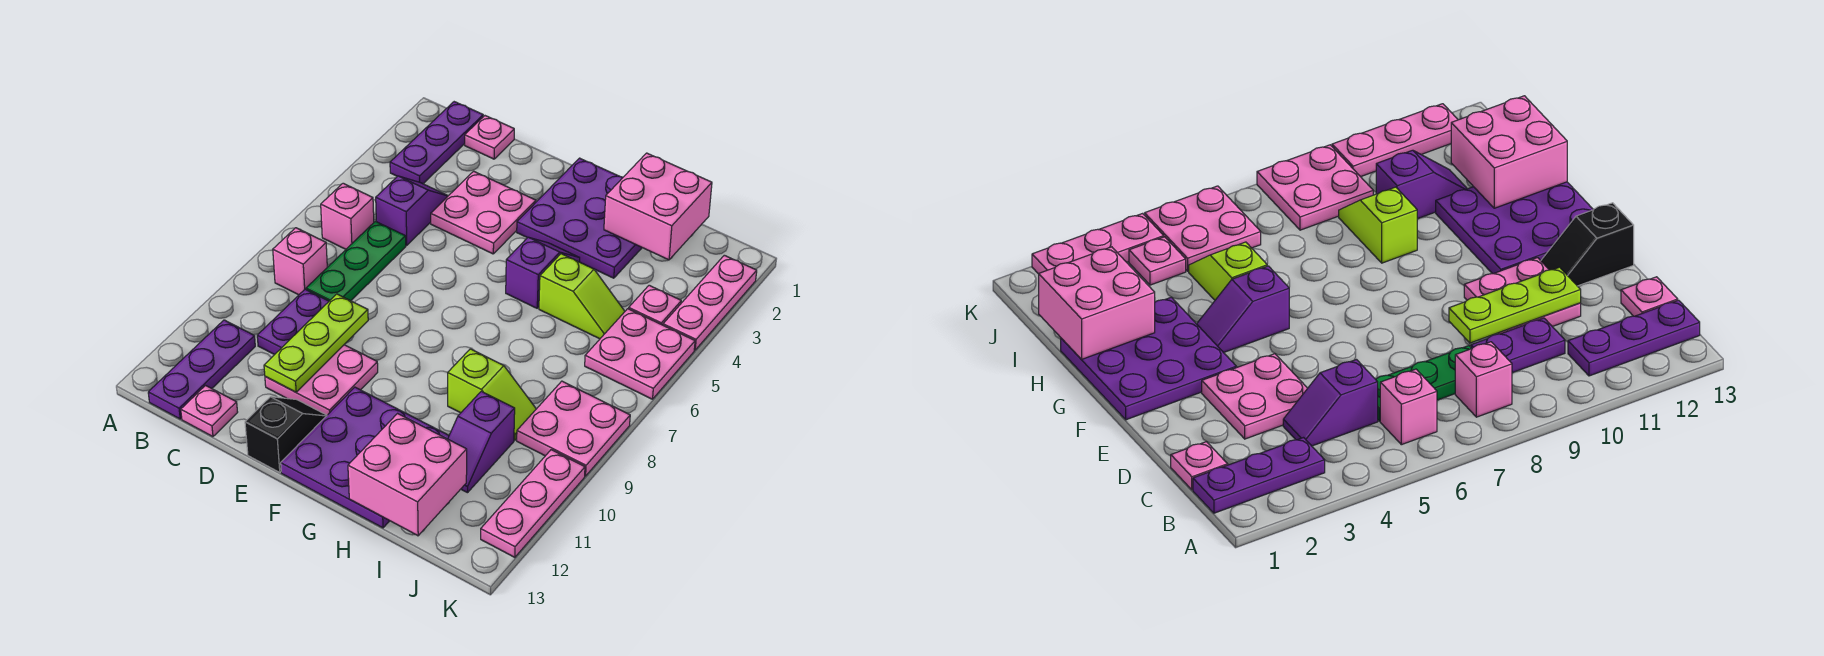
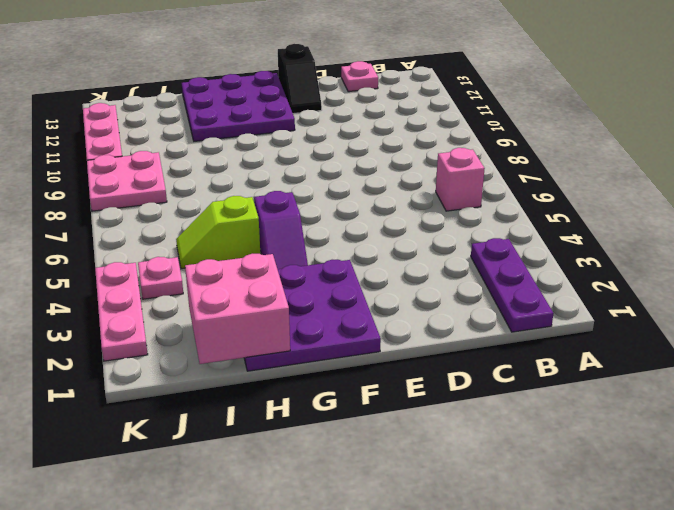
none -> pink 1x1 brick [273,228,327,295]
none -> purple 1x3 plate [148,320,255,419]
none -> pink 1x1 plate [465,116,514,159]

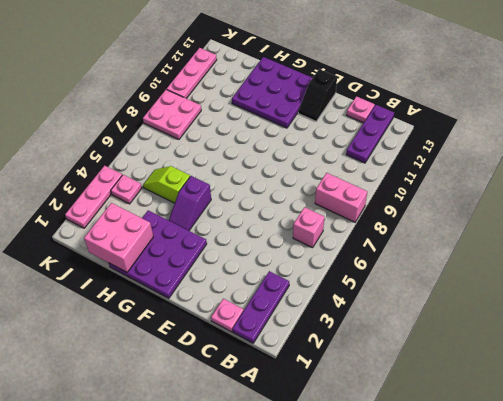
pink 1x2 brick [315,173,367,222] -> pink 1x1 brick [273,228,327,295]
none -> purple 1x2 slope [376,176,448,246]
none -> green 1x3 plate [306,221,406,301]
none -> purple 1x2 plate [257,289,329,355]

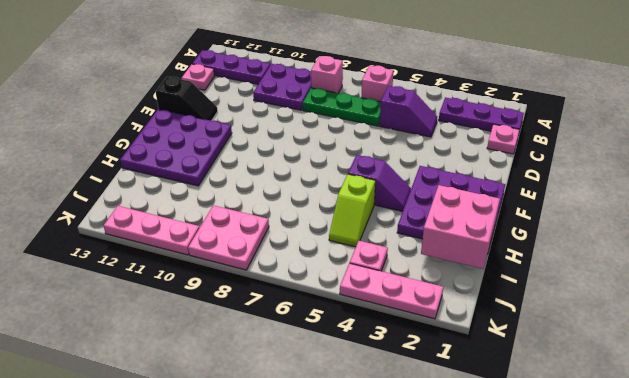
purple 2x2 plate [253,64,311,110] -> purple 1x2 plate [257,289,329,355]
none -> pink 2x2 plate [431,171,536,254]
none -> pink 2x2 plate [265,345,378,415]
none -> lime 1x2 slope [448,349,536,440]

